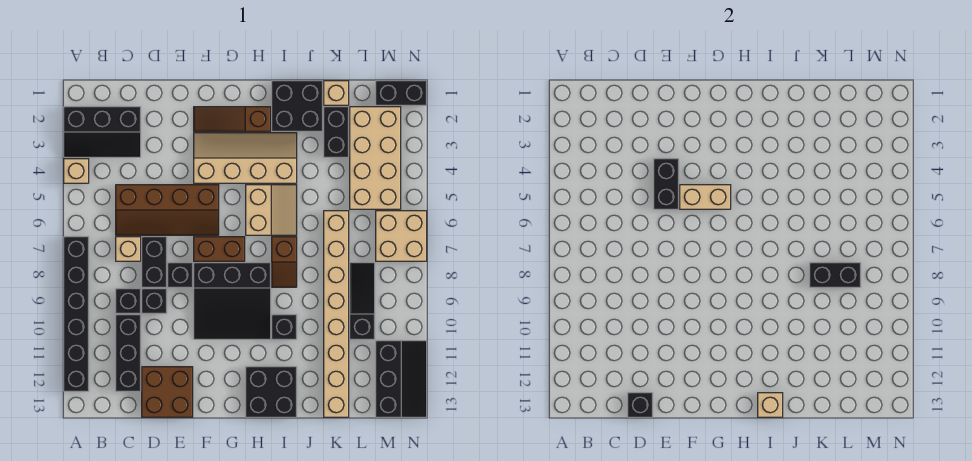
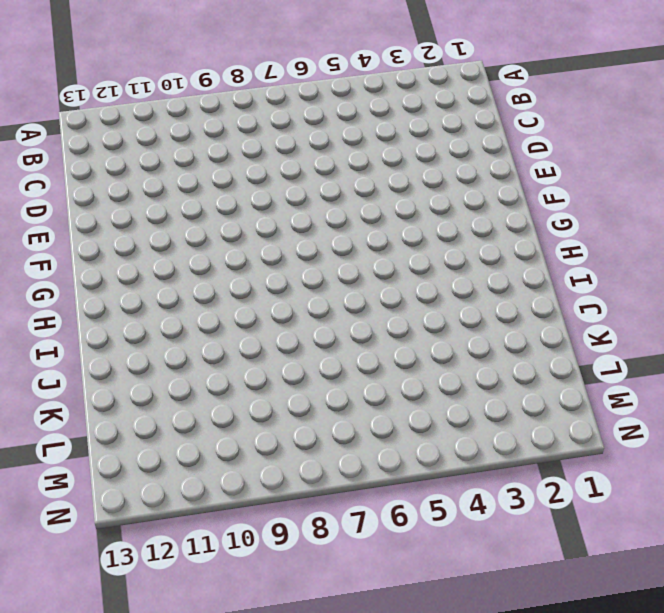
none -> black 2x3 slope [64,107,141,157]
none -> tan 1x1 brick [64,159,89,183]
none -> black 1x6 brick [64,237,89,391]
none -> brown 2x4 slope [116,185,219,235]

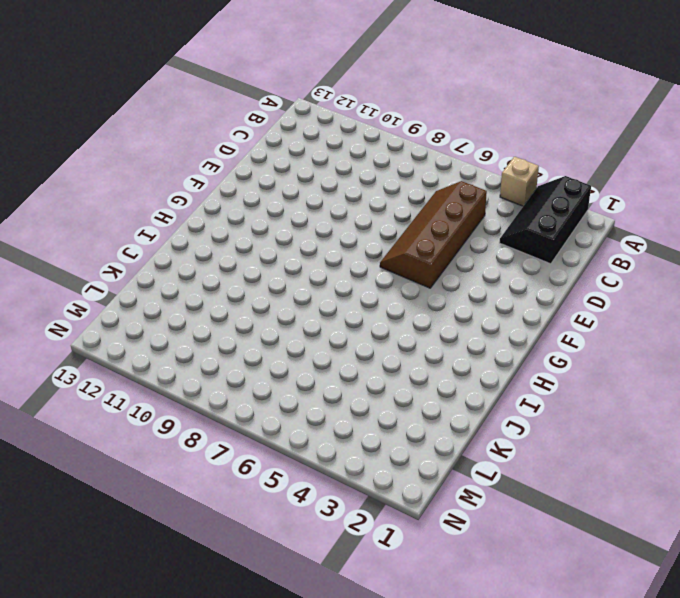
none -> black 1x6 brick [64,237,89,391]
none -> tan 1x1 brick [116,237,141,261]
none -> black 1x1 brick [116,289,141,313]
none -> black 1x3 brick [116,315,141,391]

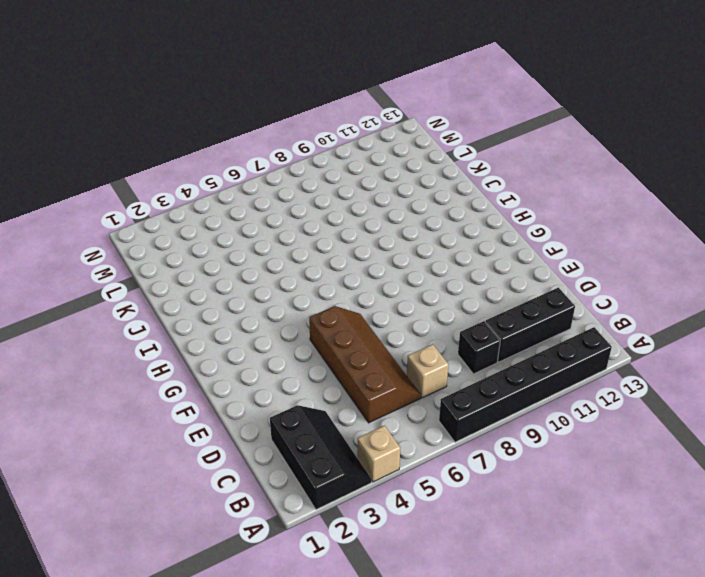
none -> black 1x2 brick [142,237,167,287]
none -> black 1x1 brick [142,289,167,313]
none -> brown 2x2 brick [142,367,193,417]
none -> black 1x1 brick [168,263,193,287]

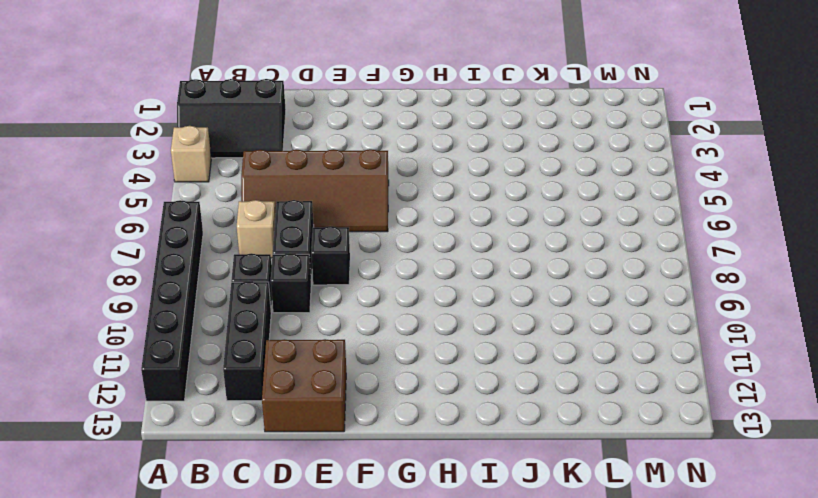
none -> brown 1x3 slope [194,107,271,131]
none -> tan 2x4 slope [194,133,297,183]
none -> brown 1x2 brick [194,237,245,261]
none -> black 3x3 slope [194,263,271,339]

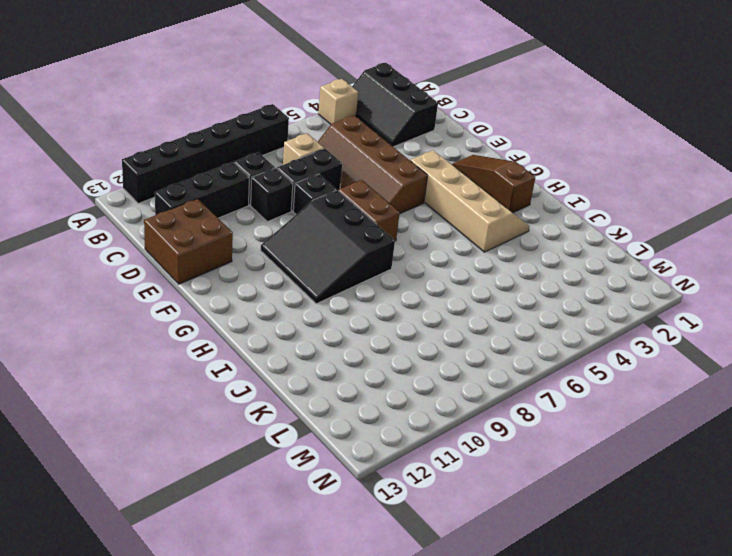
none -> tan 2x2 slope [246,185,297,235]
none -> black 2x2 brick [246,367,297,417]
none -> black 2x2 brick [272,81,323,131]
none -> brown 1x2 slope [272,237,297,287]

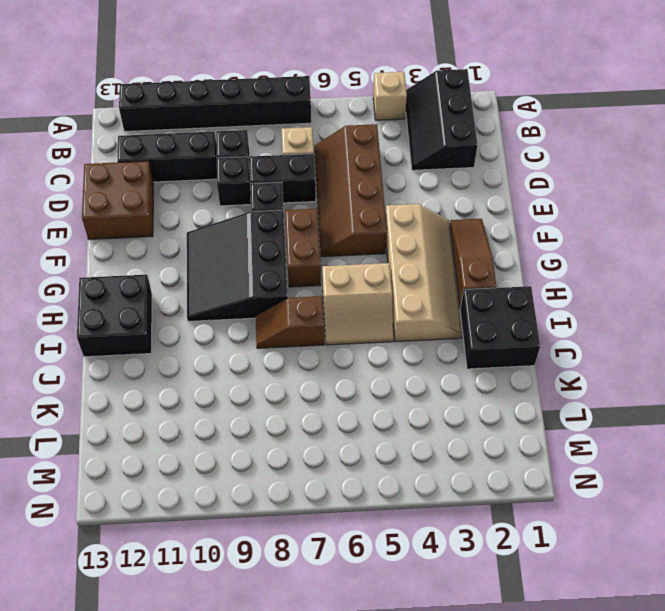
none -> black 1x1 brick [272,315,297,339]
none -> tan 1x1 brick [324,81,349,105]
none -> black 1x2 brick [324,107,349,157]
none -> tan 1x8 brick [324,211,349,417]

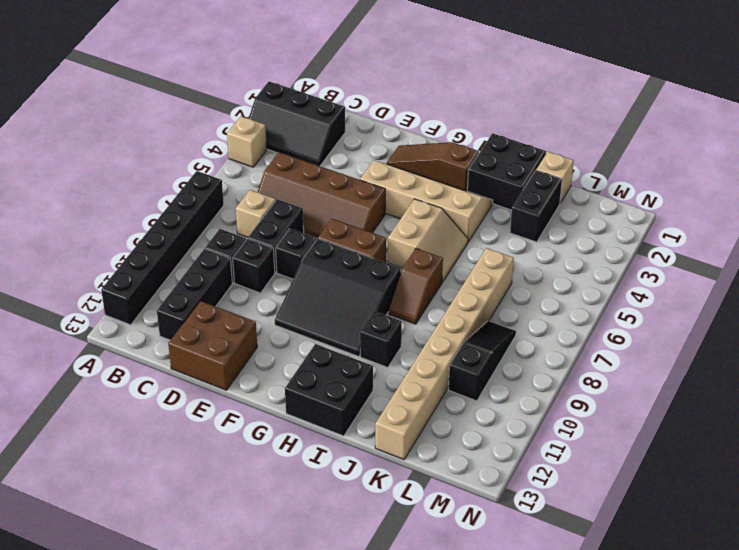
none -> tan 2x4 brick [350,107,401,209]
none -> black 1x2 brick [376,81,427,105]
none -> tan 2x2 brick [376,211,427,261]
none -> black 2x3 slope [376,341,427,417]

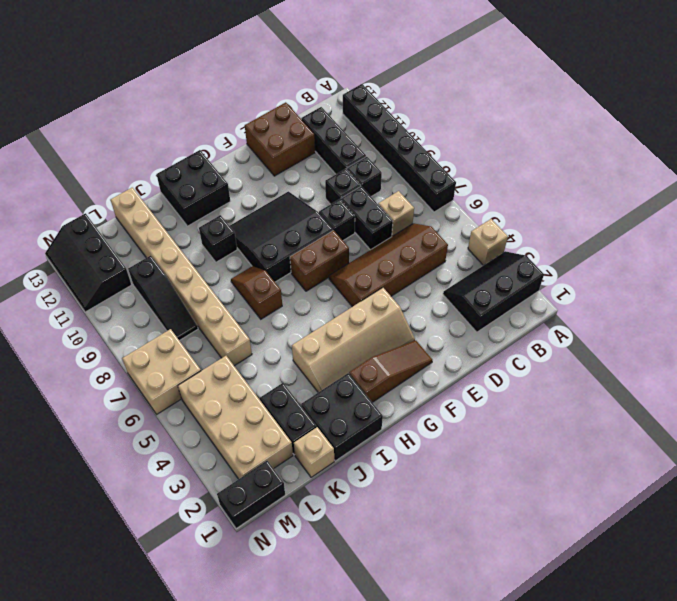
none -> tan 2x2 slope [246,185,297,235]
none -> black 1x1 brick [628,393,653,417]
none -> black 1x2 brick [654,159,679,209]
none -> tan 1x2 brick [680,185,731,209]

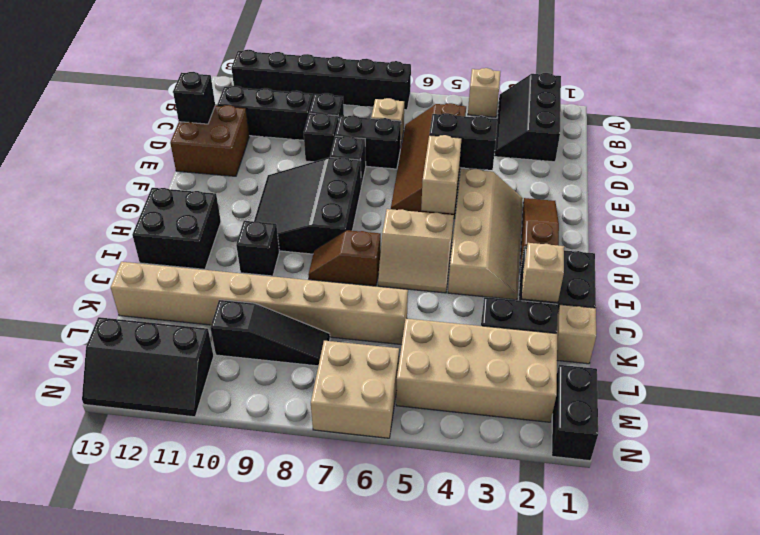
tan 1x1 brick [522,243,564,303] -> tan 1x1 brick moved to [758,393,783,417]
none -> brown 1x2 brick [194,237,245,261]
none -> black 1x2 brick [810,263,861,287]

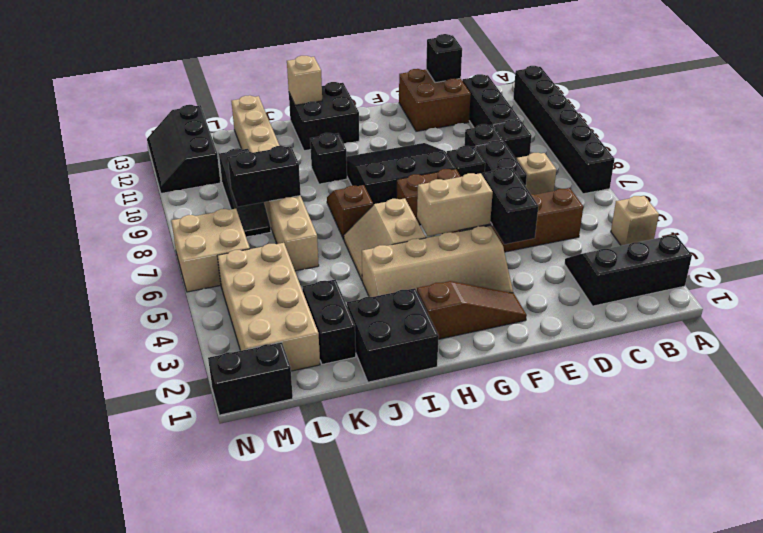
none -> tan 1x1 brick [324,81,349,105]

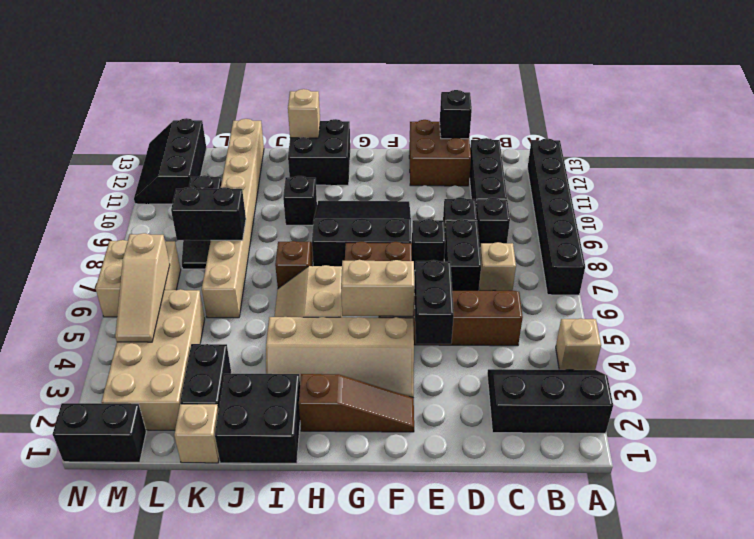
tan 1x3 slope [115,233,170,342] -> none

